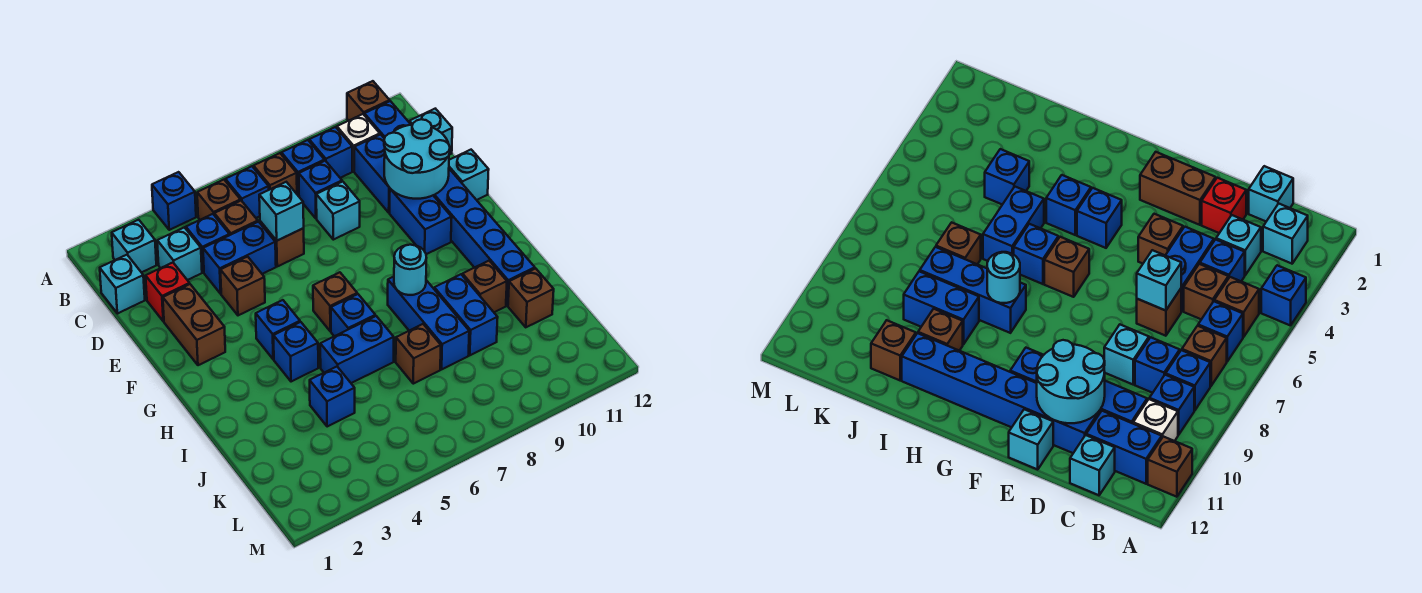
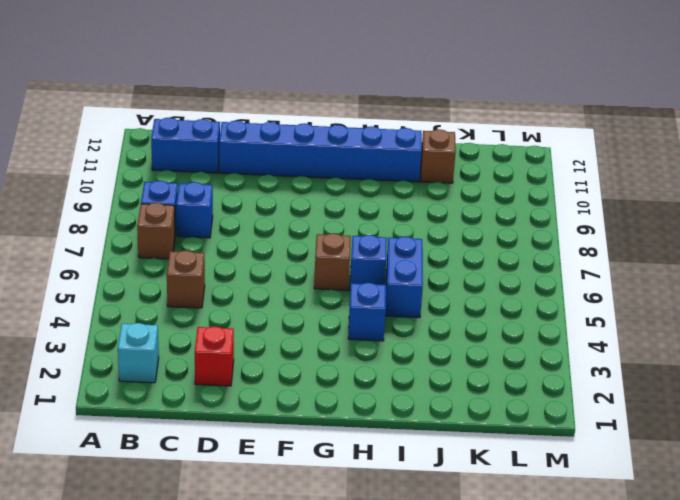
none -> blue 1x1 brick [152,172,196,230]
none -> brown 1x1 brick [347,81,390,121]
none -> brown 1x1 brick [197,180,240,220]
none -> blue 1x1 brick [225,166,269,218]

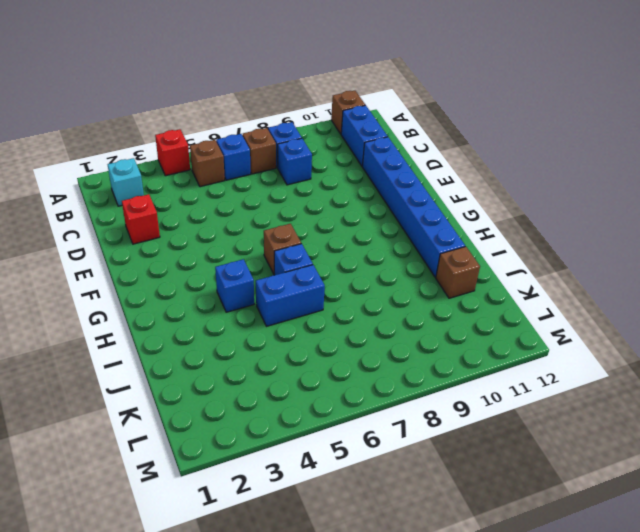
red 1x1 brick [155,129,190,176] -> blue 1x1 brick [152,172,196,230]
none -> blue 1x1 brick [309,127,352,178]
none -> white 1x1 brick [337,114,380,171]
none -> cyan 1x1 brick [100,255,145,314]
none -> cyan 1x1 brick [157,227,202,280]

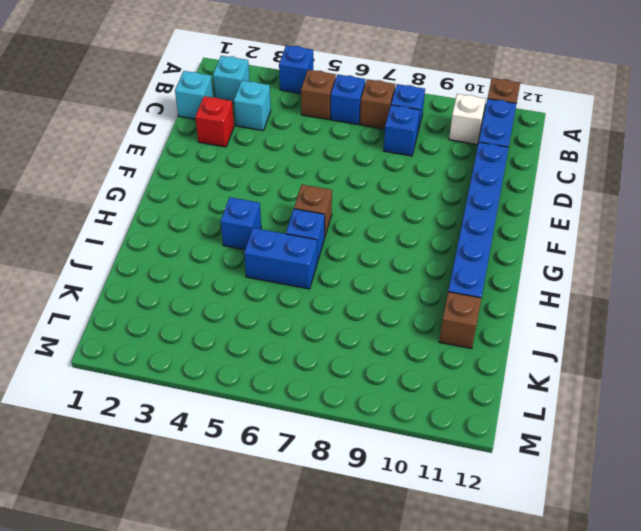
none -> blue 1x1 brick [309,127,352,178]
none -> blue 1x1 brick [186,214,229,272]
none -> brown 1x1 brick [214,201,258,235]
none -> blue 1x2 brick [354,134,390,213]

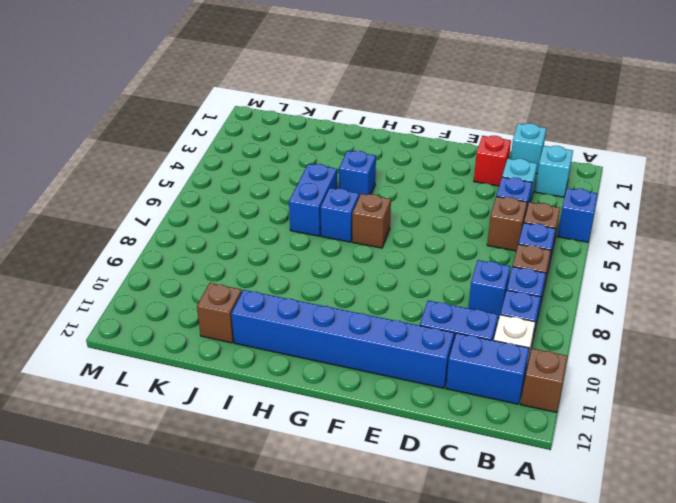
none -> cyan 1x1 brick [409,109,452,155]
none -> blue 1x2 brick [203,222,276,294]
none -> brown 1x1 brick [260,221,304,266]
none -> cyan 1x1 brick [316,182,360,240]

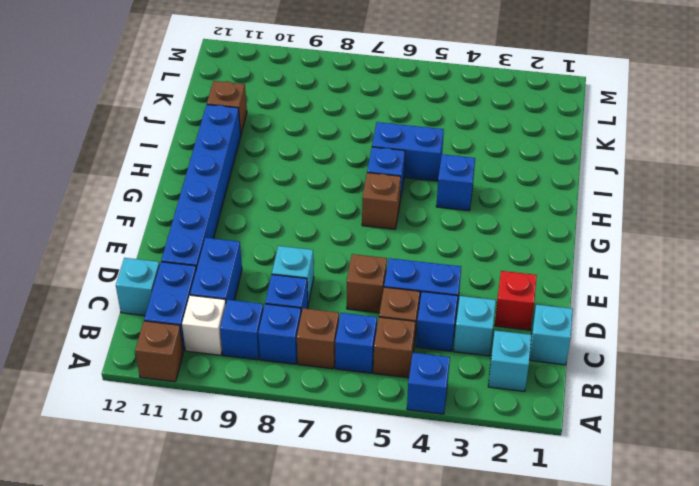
none -> brown 1x2 brick [163,284,225,365]
none -> brown 1x1 brick [221,257,265,315]
none -> blue 1x2 brick [390,189,452,254]
none -> cyan 1x1 brick [449,150,489,200]

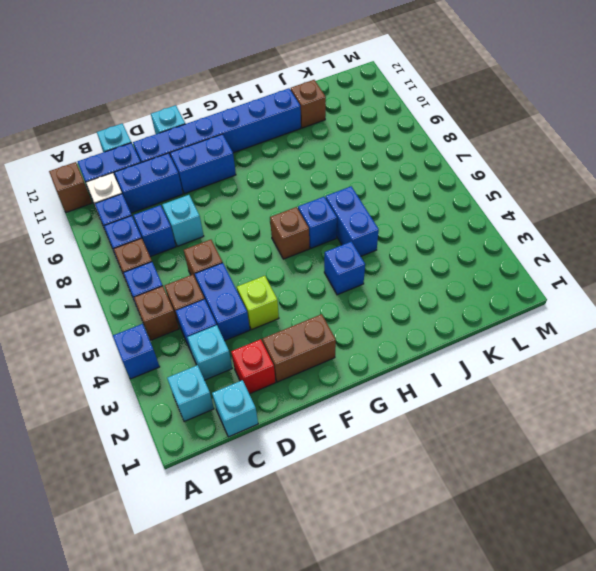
lime 1x1 brick [237,276,279,330] -> brown 1x1 brick [221,257,265,315]
none -> blue 1x1 brick [256,300,300,359]
none -> blue 1x3 brick [388,277,469,369]
none -> blue 1x2 brick [434,274,498,355]
none -> brown 1x1 brick [462,261,507,312]

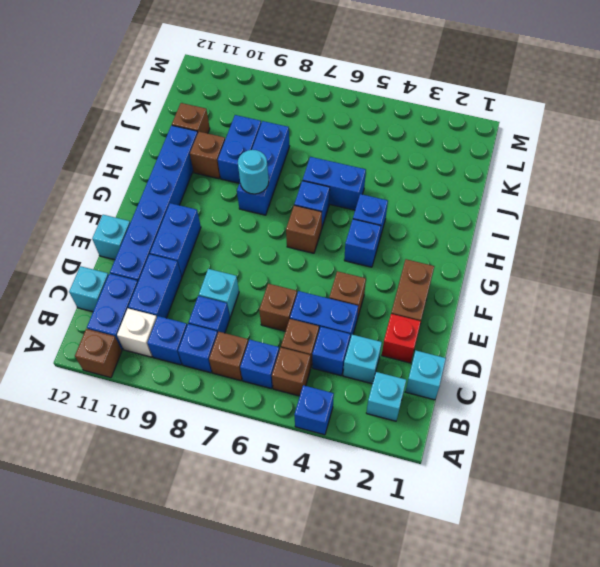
none -> blue 1x1 brick [310,367,355,427]
none -> brown 1x1 brick [396,324,441,384]
none -> cyan 1x1 brick [259,182,304,241]
none -> cyan 2x2 round brick [384,119,450,199]

